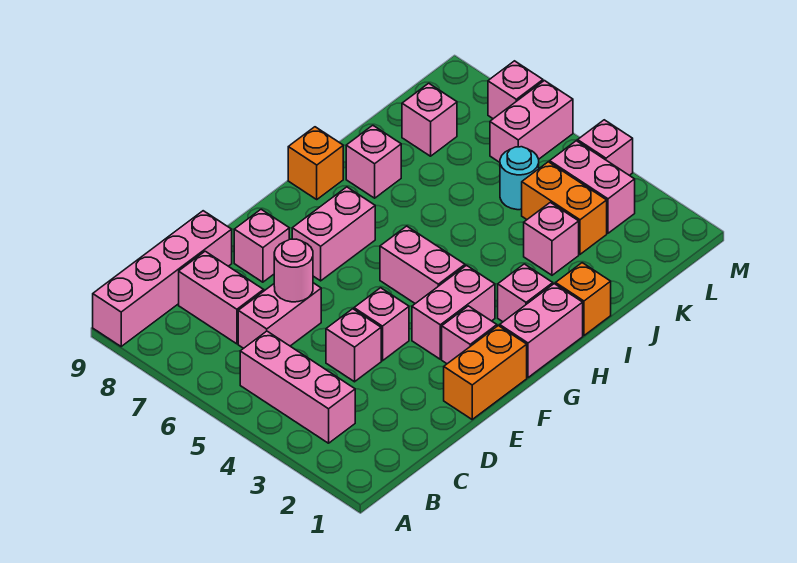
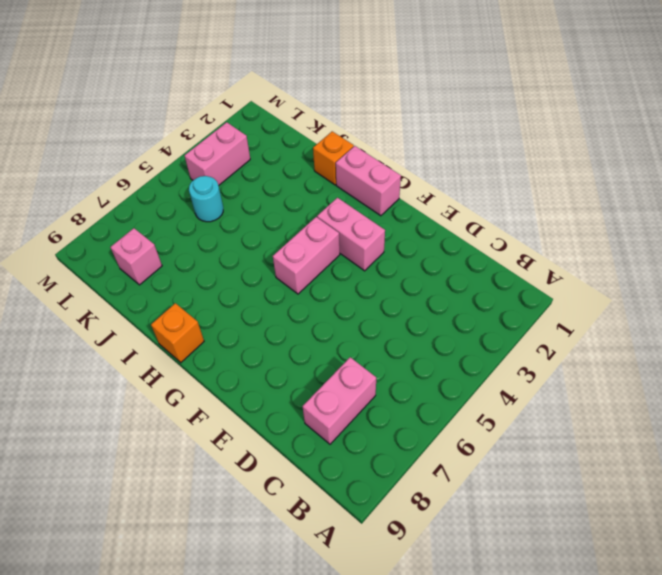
none -> pink 1x4 brick [93,211,232,346]
none -> pink 1x3 brick [240,331,355,443]
none -> pink 1x2 brick [238,283,321,348]

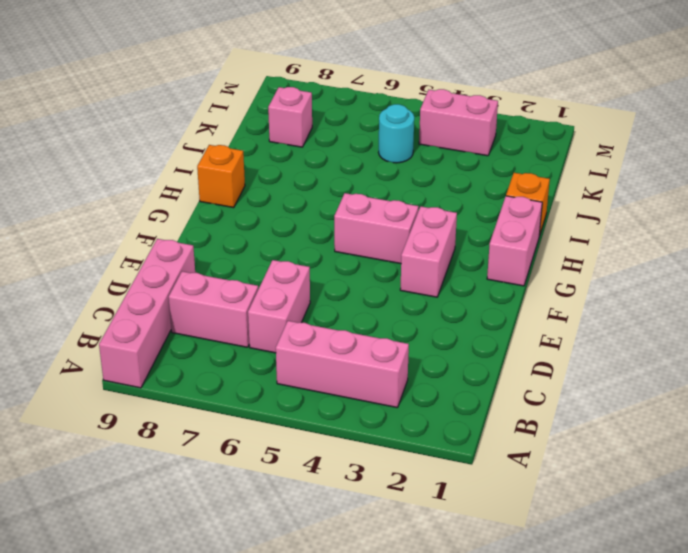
none -> pink 1x1 brick [326,309,381,382]
none -> orange 1x2 brick [444,326,527,419]
none -> pink 1x1 brick [354,288,409,361]

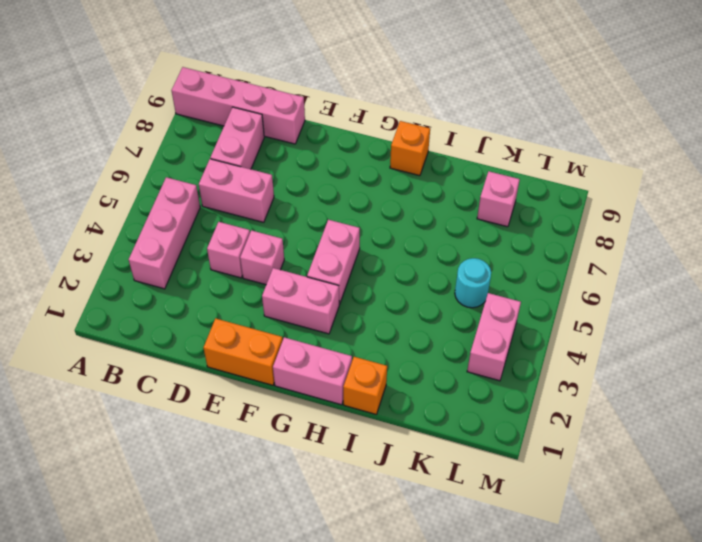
none -> pink 1x1 brick [234,209,289,282]
none -> pink 1x1 brick [442,306,497,364]
none -> pink 1x2 brick [292,187,375,281]

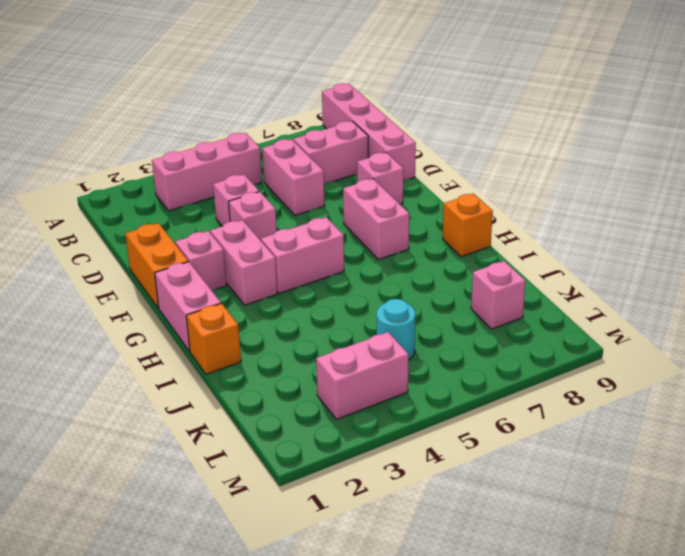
none -> pink 1x1 brick [498,264,553,322]
none -> pink 1x1 brick [346,125,401,198]
none -> pink 1x1 brick [524,202,579,275]

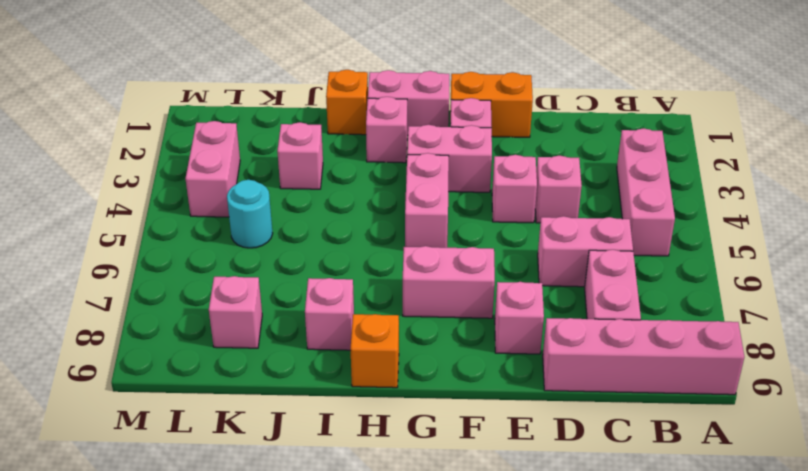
none -> orange 1x2 brick [522,162,607,254]
none -> pink 1x2 brick [490,81,573,162]
none -> pink 1x1 brick [578,120,633,175]

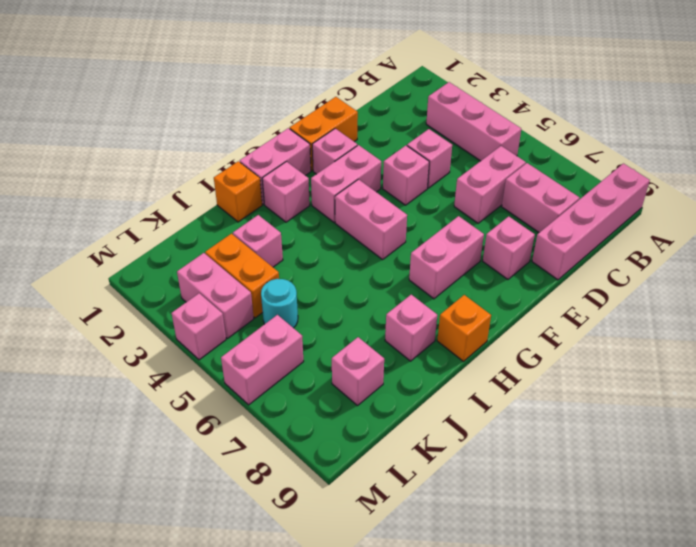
none -> pink 1x1 brick [488,61,543,119]
none -> pink 1x1 round brick [274,239,313,302]

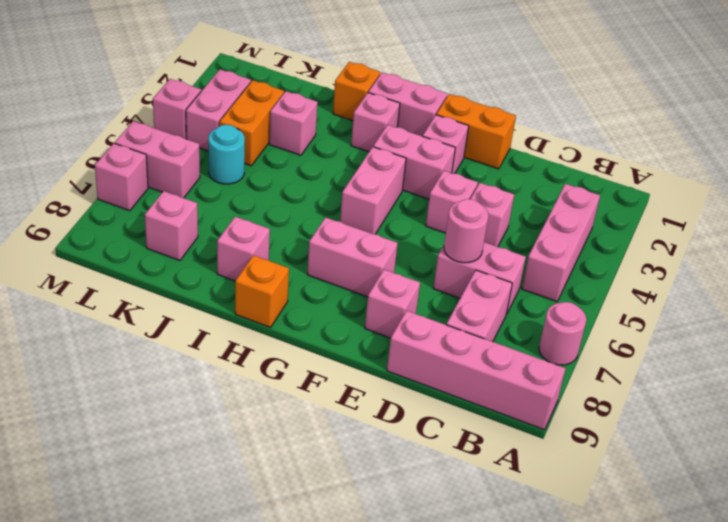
pink 1x1 round brick [539,302,586,365] -> none

